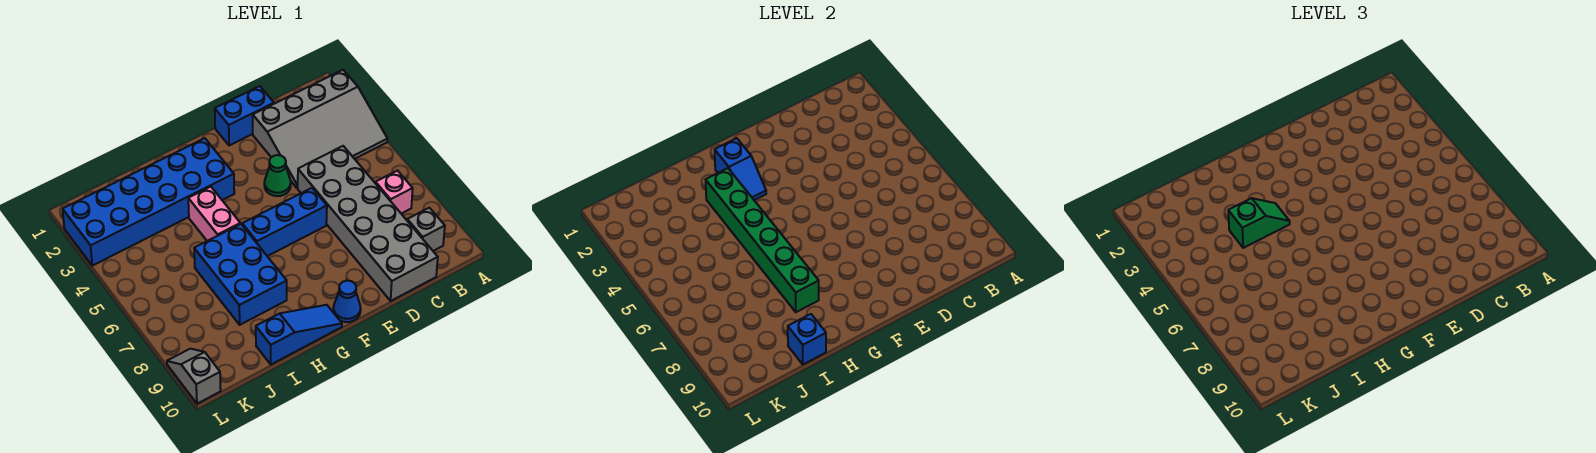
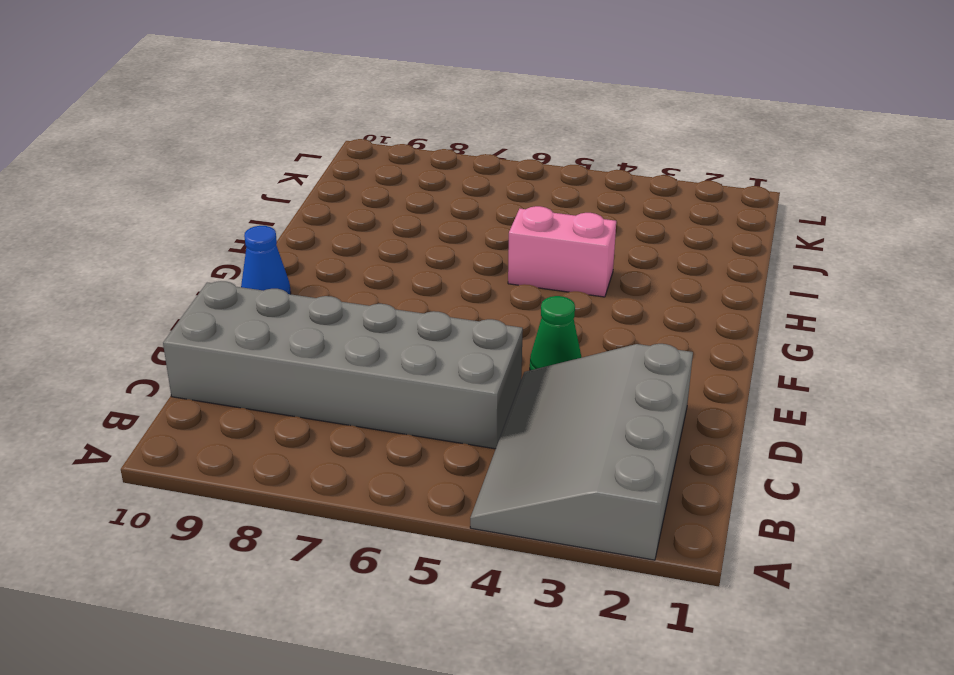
none -> pink 1x1 brick [375,171,413,214]
none -> grey 1x1 brick [407,208,445,251]
none -> blue 1x2 brick [215,86,274,146]

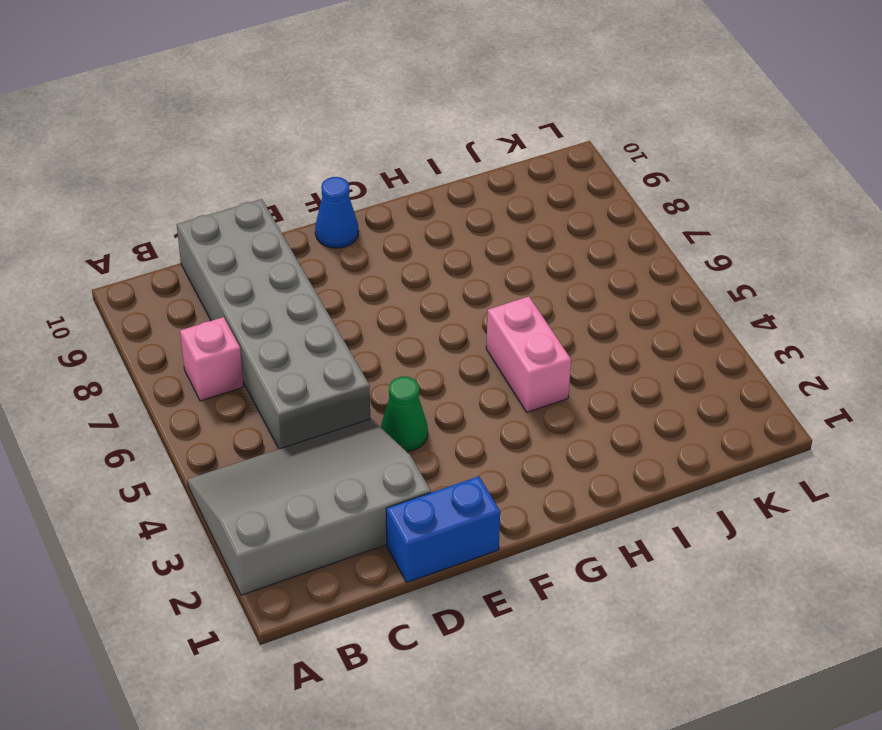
none -> grey 1x1 brick [407,208,445,251]
none -> blue 1x3 brick [242,188,327,256]
none -> blue 2x6 brick [63,138,234,266]

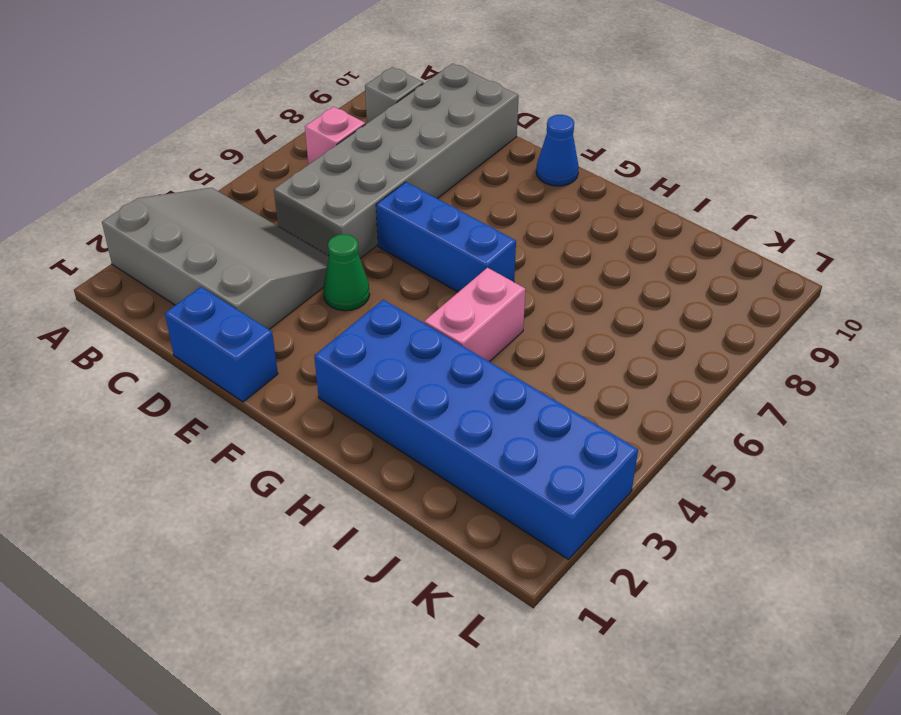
none -> blue 1x3 slope [256,305,342,364]
none -> blue 2x3 brick [194,224,287,325]
none -> grey 1x2 slope [167,349,221,404]

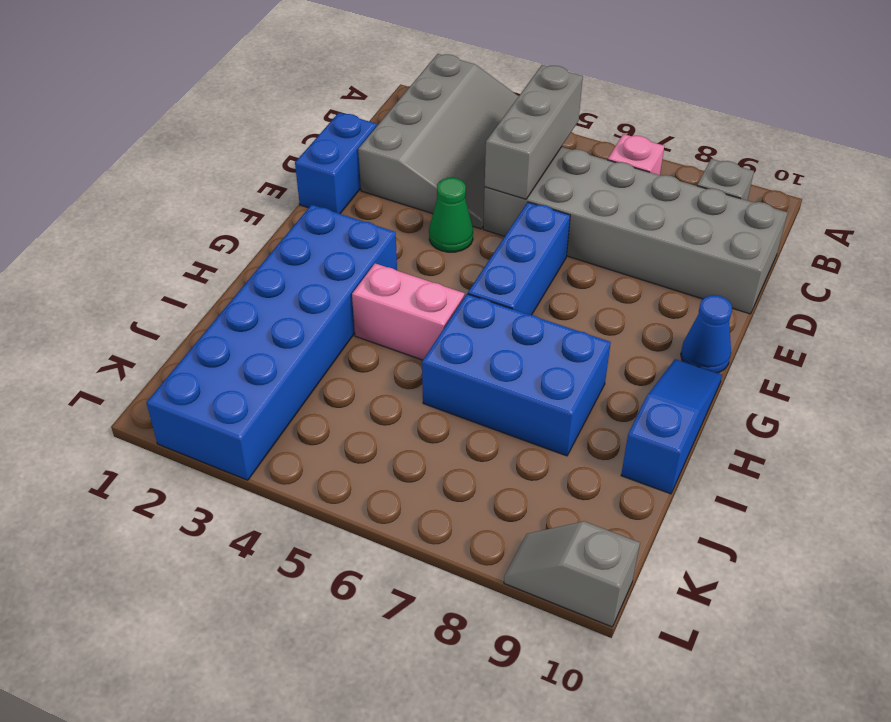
grey 1x3 brick [485,65,583,199] -> none
none -> blue 1x2 slope [715,138,766,200]
none -> green 1x6 brick [706,168,819,312]
none -> blue 1x1 brick [788,314,826,364]

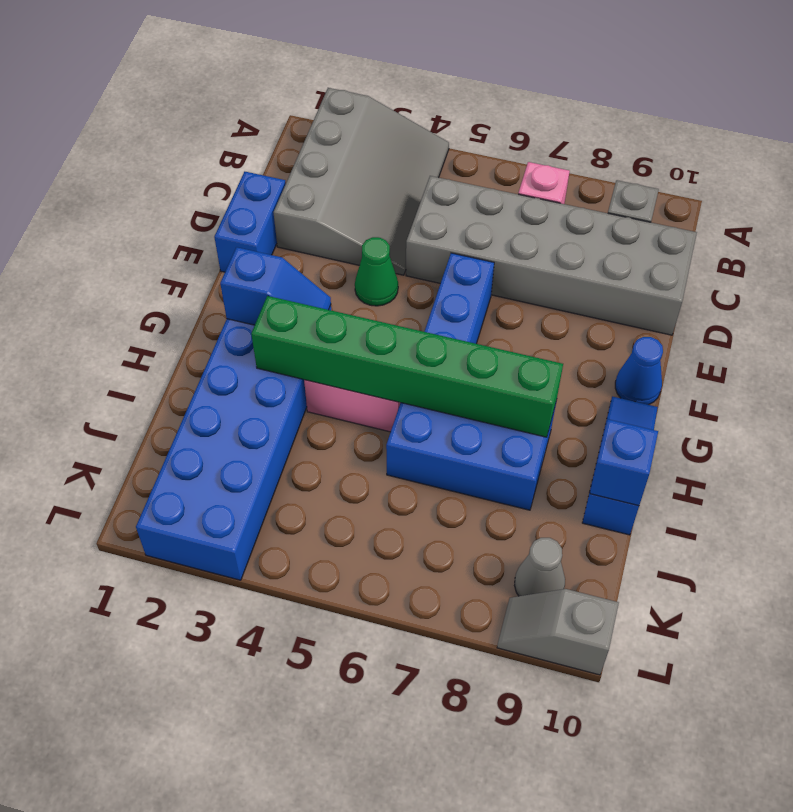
grey 1x1 cone [515,538,565,596] -> none
none -> green 1x2 slope [1228,198,1290,248]

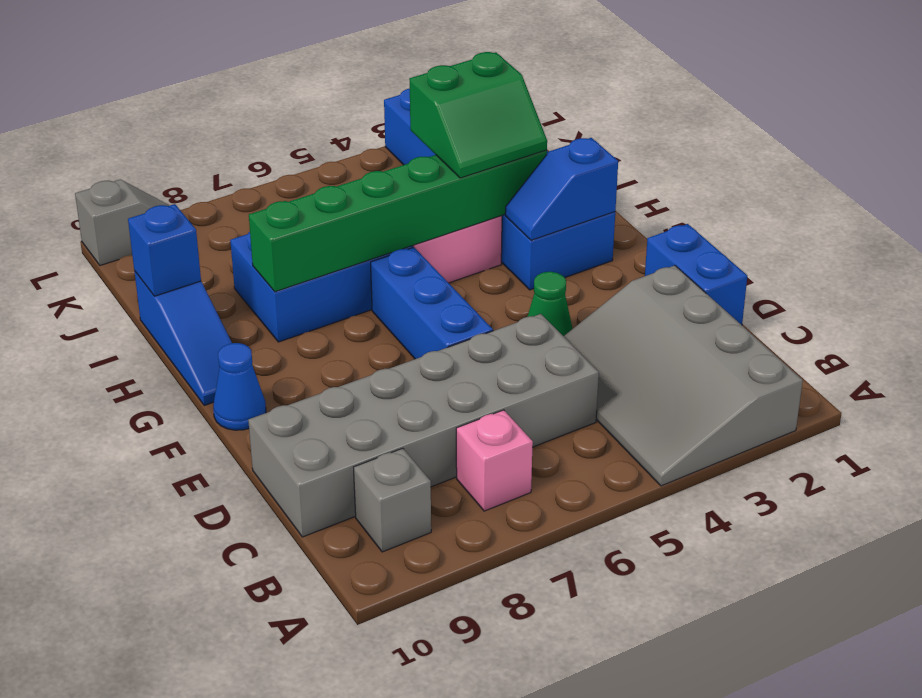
green 2x2 slope [409,52,547,178] -> green 1x2 slope [1228,198,1290,248]

